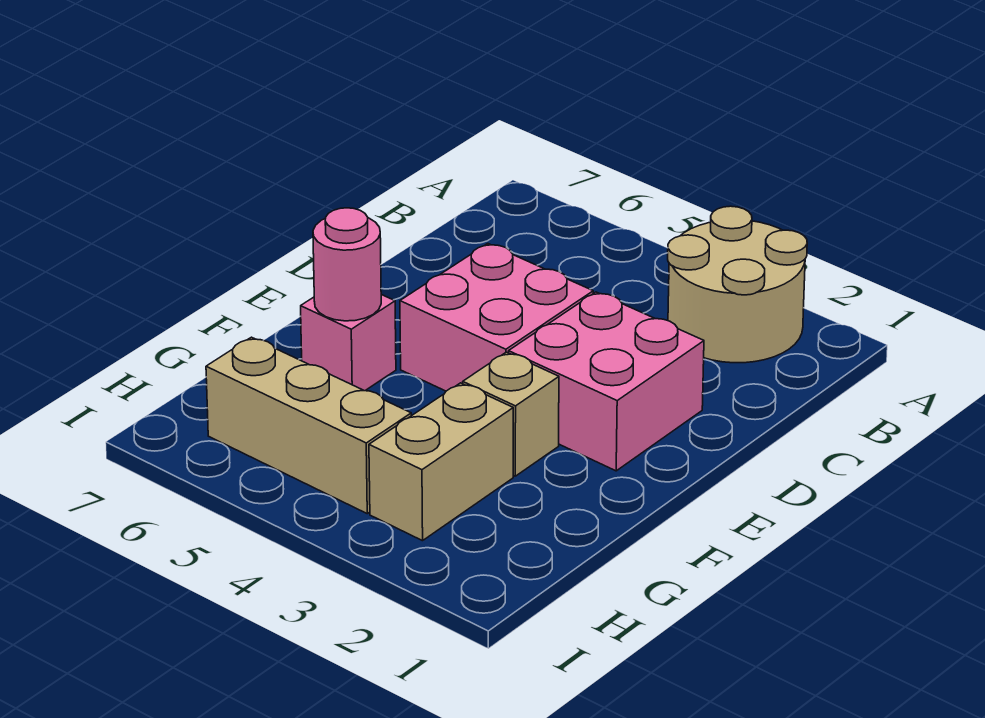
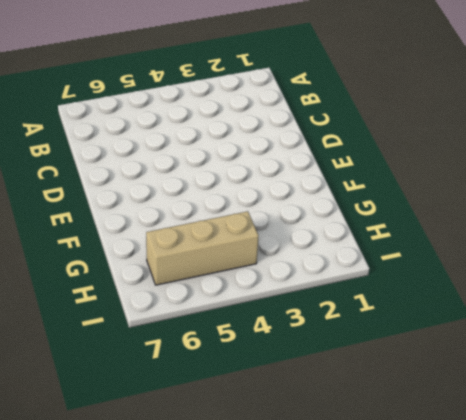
none -> tan 2x2 round brick [668,206,807,363]
none -> pink 2x2 brick [509,292,704,471]

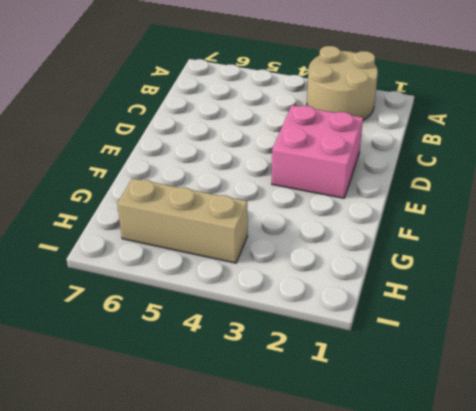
none -> pink 2x2 brick [400,244,593,391]
none -> tan 1x1 brick [463,352,559,476]

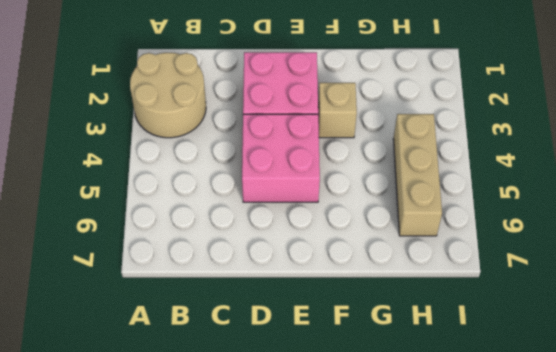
none -> pink 1x1 brick [301,295,396,391]
none -> tan 1x2 brick [369,383,513,541]

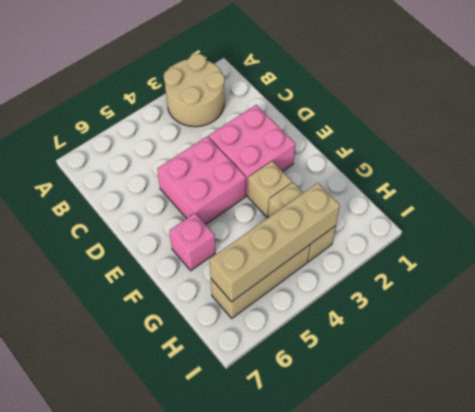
tan 1x4 brick [210,183,340,302] -> none
none -> pink 1x1 round brick [313,208,381,321]

